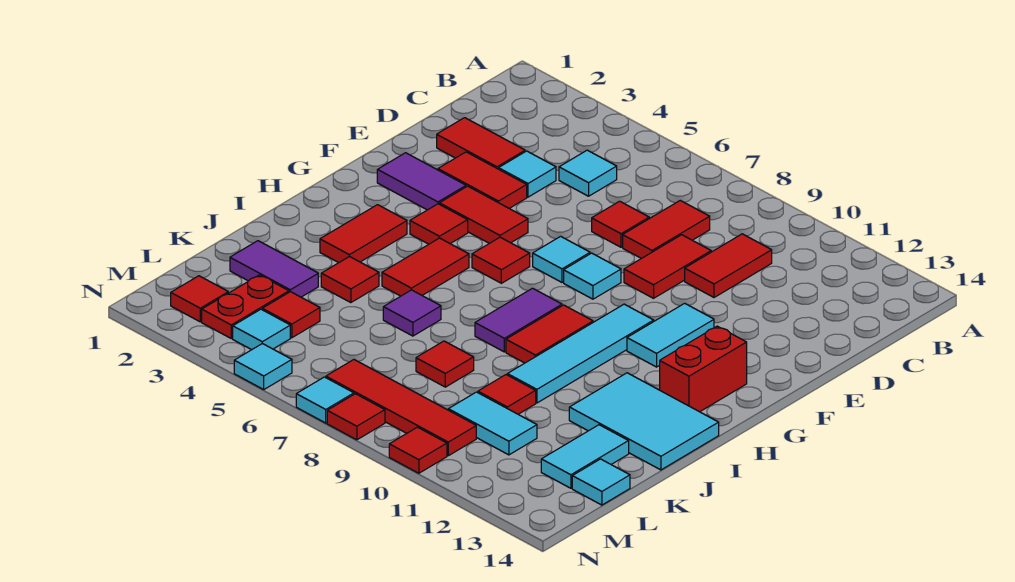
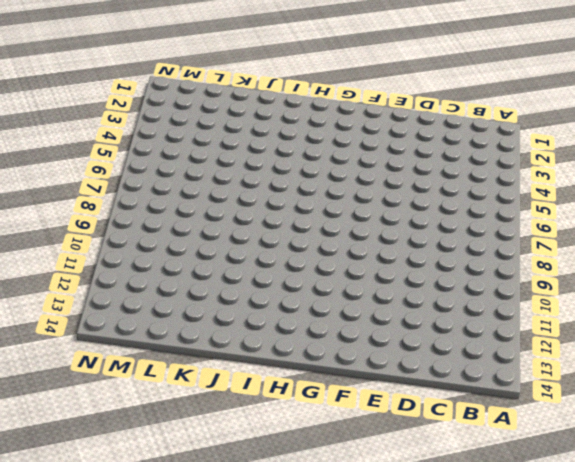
none -> cyan 1x1 tile [559,150,617,196]
none -> red 1x2 tile [623,200,710,259]
none -> red 1x2 tile [685,234,772,297]
none -> red 1x2 tile [437,118,525,169]

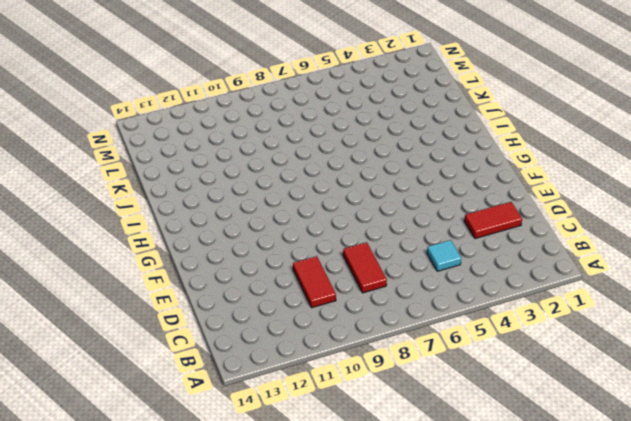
none -> cyan 1x1 tile [499,151,556,197]
none -> red 1x1 tile [592,201,649,247]
none -> red 1x2 tile [624,235,711,298]
none -> red 1x2 tile [438,152,527,208]

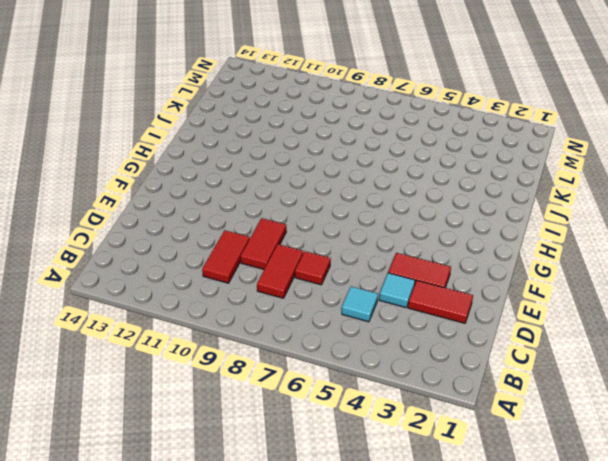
none -> purple 1x2 tile [377,153,466,210]
none -> red 1x2 tile [439,186,528,243]
none -> cyan 1x1 tile [533,236,590,282]
none -> cyan 1x1 tile [564,253,621,299]

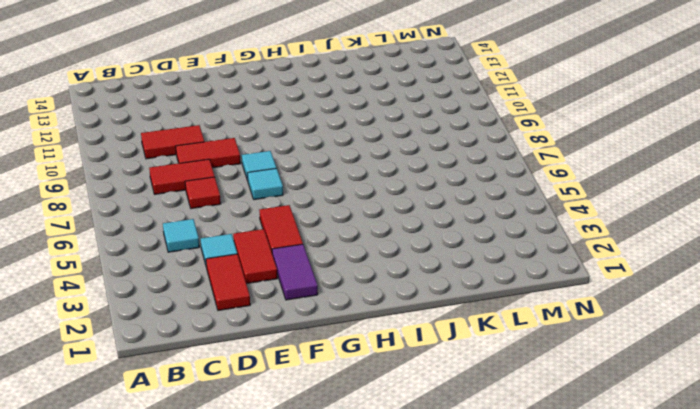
none -> cyan 1x2 tile [627,303,714,367]
none -> red 1x1 tile [410,204,468,244]
none -> red 1x1 tile [472,237,530,283]
none -> cyan 1x4 tile [507,304,654,403]

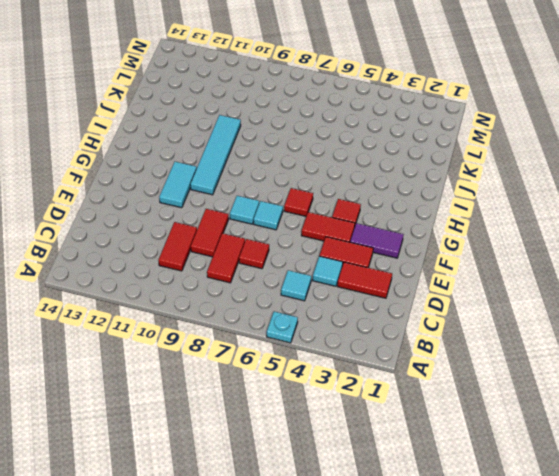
cyan 1x1 plate [267,311,298,343] -> none
none -> red 1x2 brick [660,326,747,412]
none -> red 1x2 tile [320,205,407,263]
none -> red 1x2 tile [382,238,469,296]
none -> purple 1x2 tile [475,288,562,352]

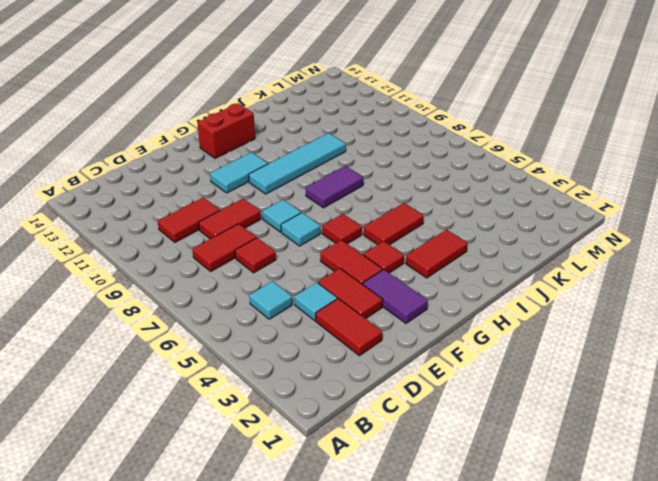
none -> red 1x2 tile [506,305,593,363]
none -> cyan 2x3 tile [569,373,719,470]
none -> red 1x1 tile [321,256,379,303]
none -> purple 1x1 tile [383,290,441,336]

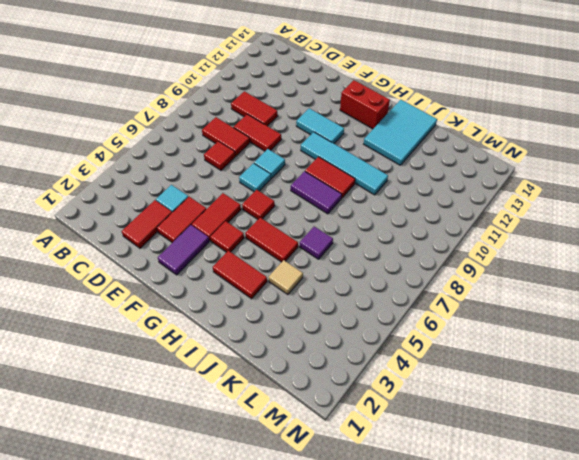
tan 1x1 tile [269,260,303,295] -> red 1x1 tile [321,256,379,303]
none -> cyan 1x1 tile [559,150,617,196]
none -> purple 1x2 tile [230,241,318,297]
none -> red 1x1 tile [416,341,474,387]
none -> red 1x1 tile [478,375,536,414]

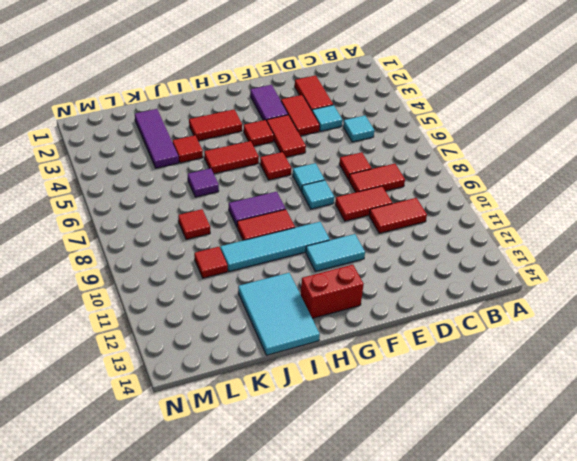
purple 1x3 tile [135,109,179,168] -> purple 1x2 tile [230,241,318,297]
none -> cyan 1x2 tile [541,425,629,488]
none -> red 1x2 plate [202,275,289,338]
none -> red 1x1 tile [262,292,320,338]
none -> cyan 1x2 tile [448,392,537,455]

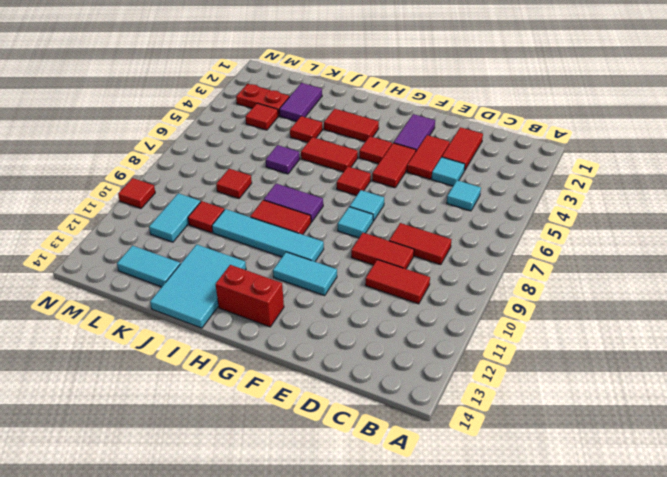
none -> red 1x1 tile [592,201,649,247]
none -> cyan 1x1 tile [572,459,630,505]
none -> red 1x1 tile [171,276,228,322]
none -> cyan 1x1 tile [233,309,290,350]

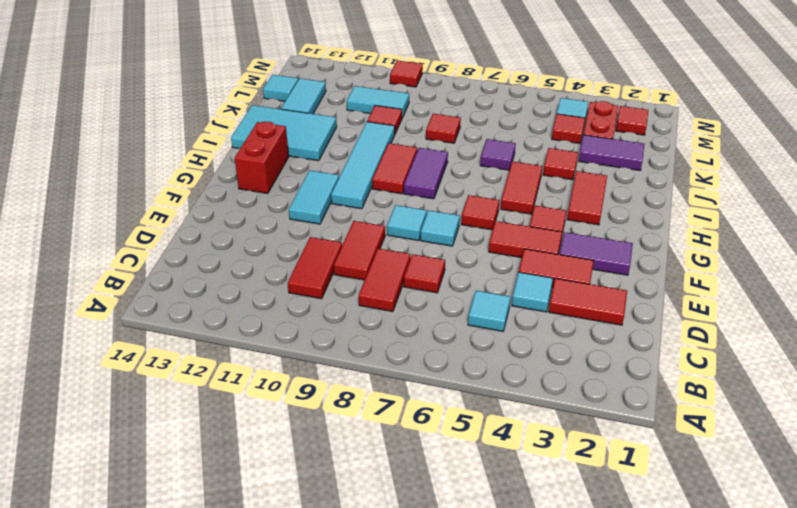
none -> red 1x4 tile [326,360,476,456]
none -> cyan 1x1 tile [234,344,292,389]
none -> cyan 1x1 tile [296,377,354,423]
none -> red 1x1 tile [327,394,385,440]

